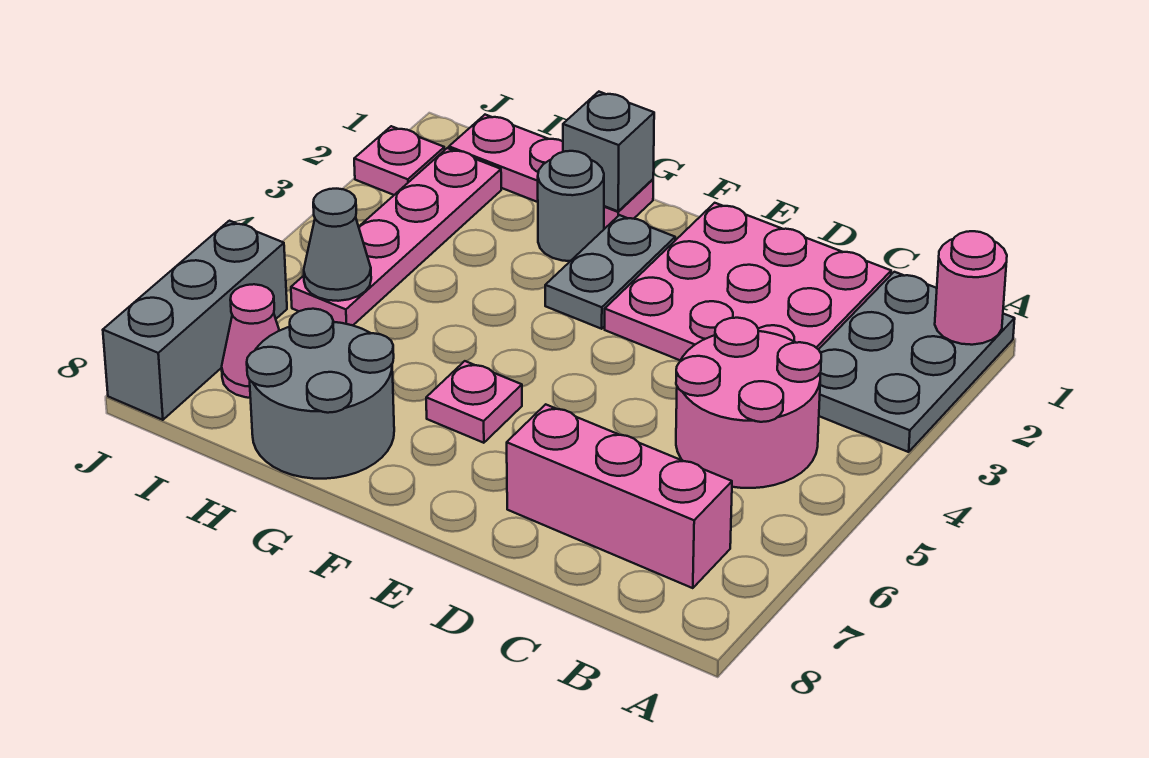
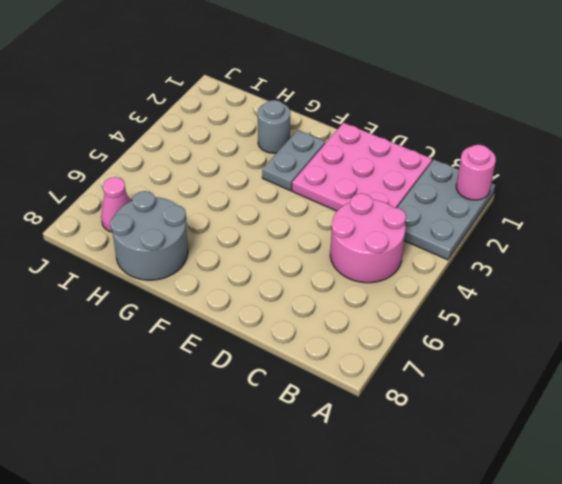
none -> pink 1x3 brick [507,404,732,588]
none -> pink 1x1 plate [426,361,522,443]
none -> pink 1x3 plate [449,115,653,228]

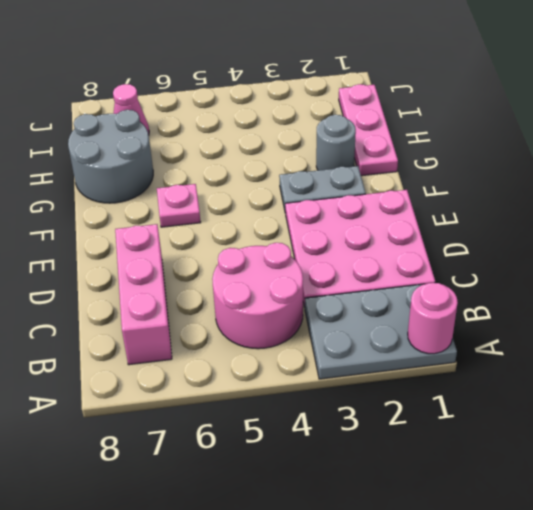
none -> pink 1x4 plate [291,148,501,325]
none -> pink 1x1 plate [354,126,445,195]
none -> grey 1x3 brick [103,221,287,420]

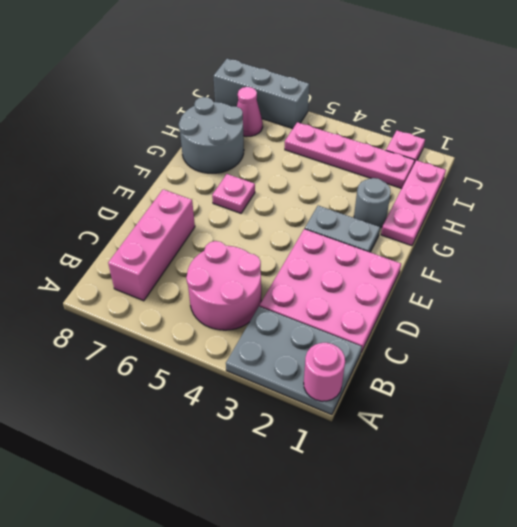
none -> grey 1x1 brick [563,92,654,211]
none -> grey 1x1 cone [304,189,371,301]

